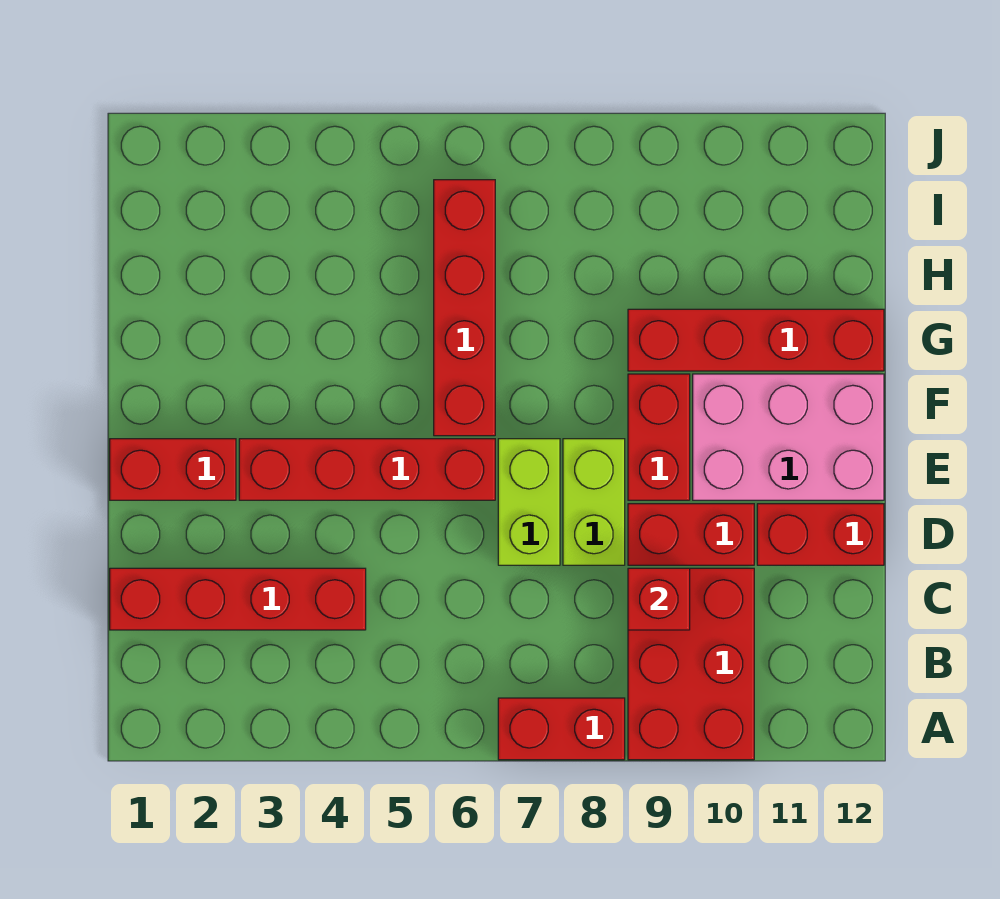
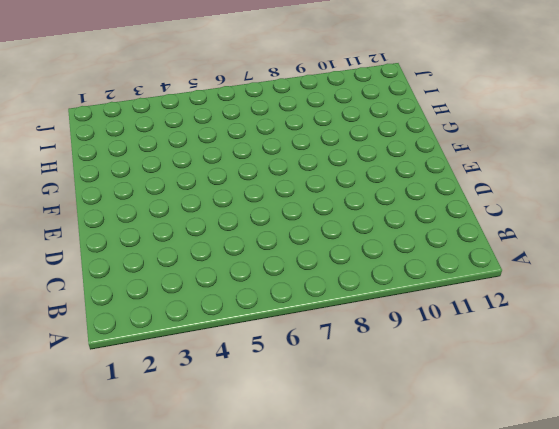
none -> red 1x2 brick [498,698,625,760]
none -> red 2x3 brick [628,568,754,760]
none -> red 1x4 brick [110,568,366,630]

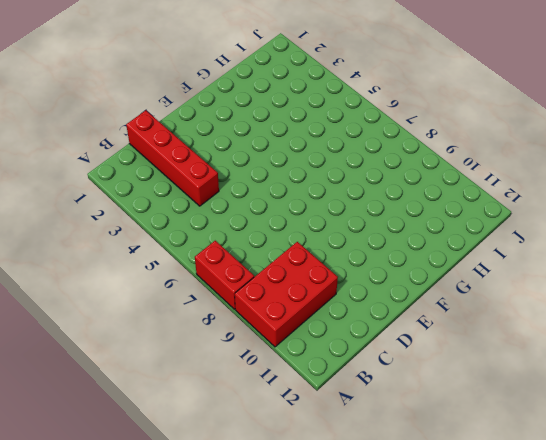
none -> lime 1x2 brick [498,439,560,565]
none -> lime 1x2 brick [563,439,625,565]
none -> red 1x2 brick [628,504,754,565]

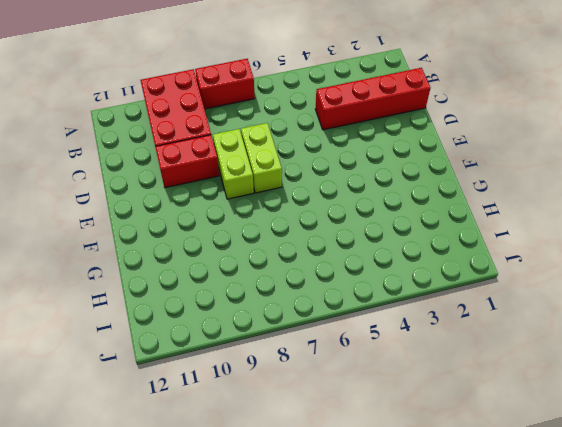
none -> red 1x2 brick [757,504,884,565]
none -> red 1x2 brick [110,439,236,500]
none -> red 1x4 brick [239,439,495,500]

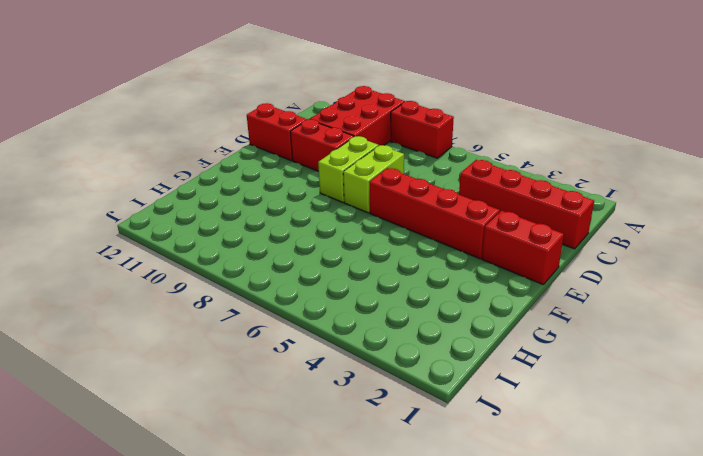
none -> red 1x2 brick [628,374,690,500]
none -> pink 2x3 brick [693,374,884,500]
none -> red 1x4 brick [434,180,495,436]

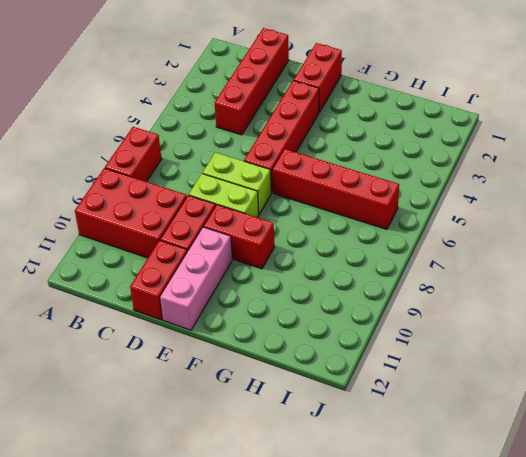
pink 1x3 brick [160,227,232,330] -> pink 2x3 brick [693,374,884,500]
none -> red 1x4 brick [628,309,884,371]
none -> red 1x1 brick [628,568,690,630]

